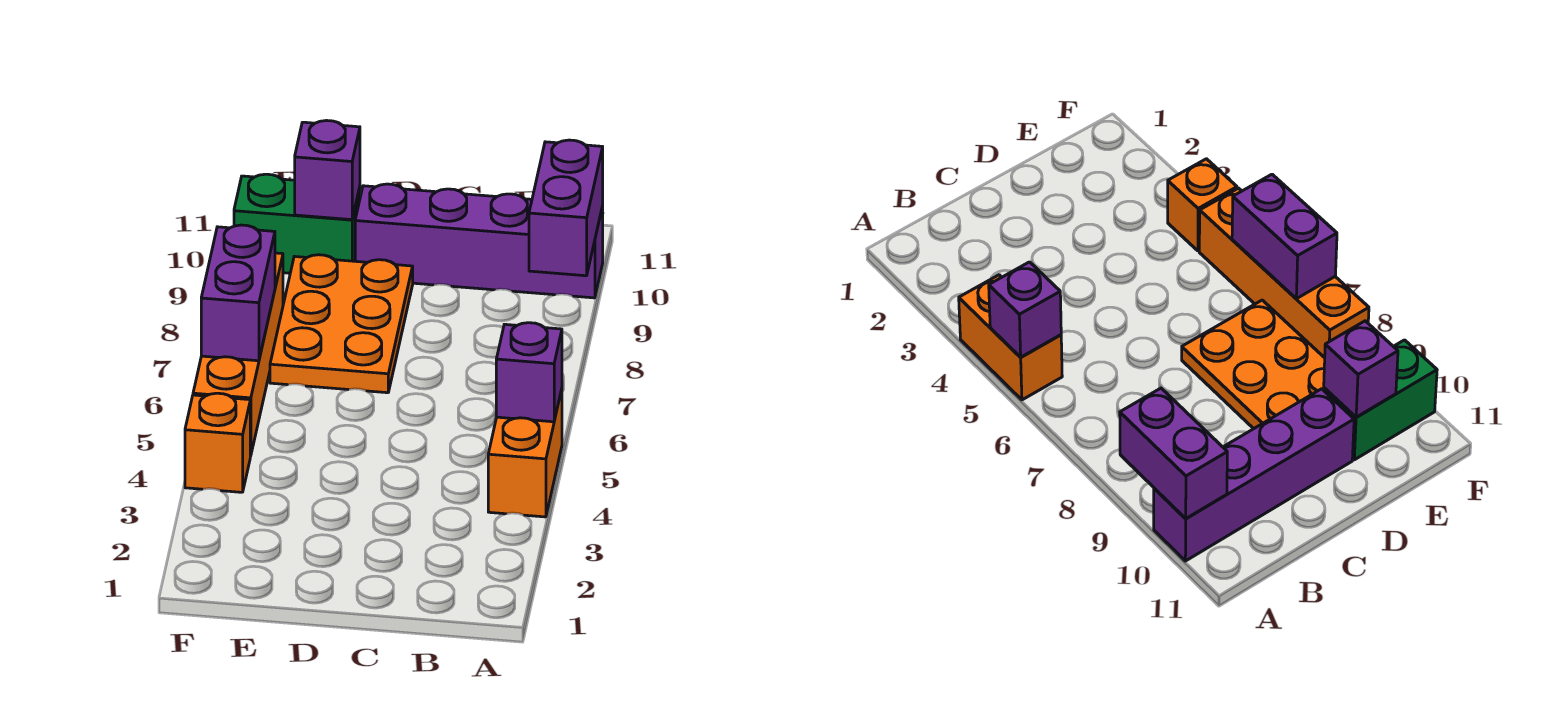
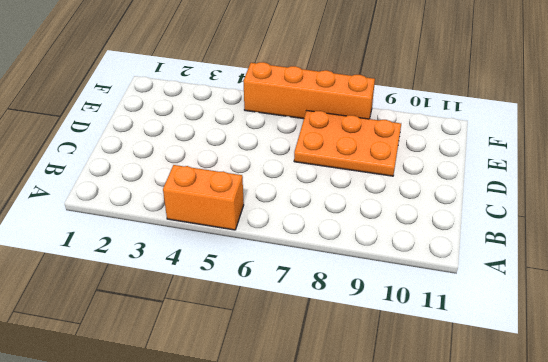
none -> purple 1x4 brick [355,184,603,298]
none -> green 1x2 brick [234,174,360,273]

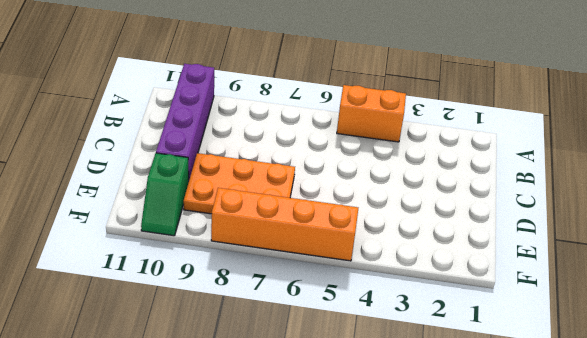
green 1x2 slope [141,153,189,236] -> green 1x2 brick [234,174,360,273]
none -> orange 1x1 brick [185,393,250,492]
none -> purple 1x1 brick [496,323,562,422]

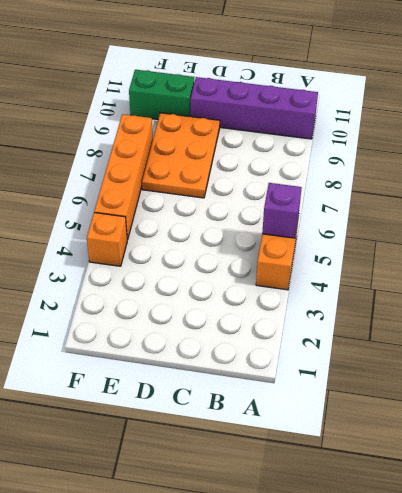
none -> purple 1x2 brick [529,140,603,276]
none -> purple 1x1 brick [295,121,360,220]

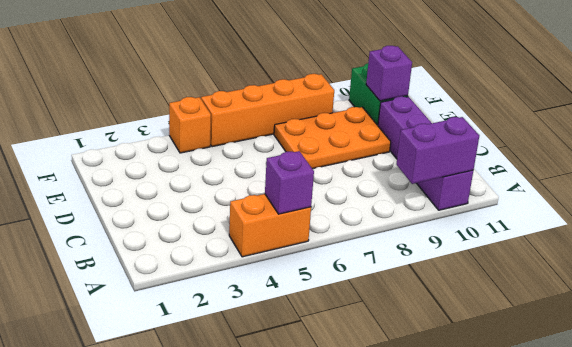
none -> purple 1x2 brick [201,225,275,361]

